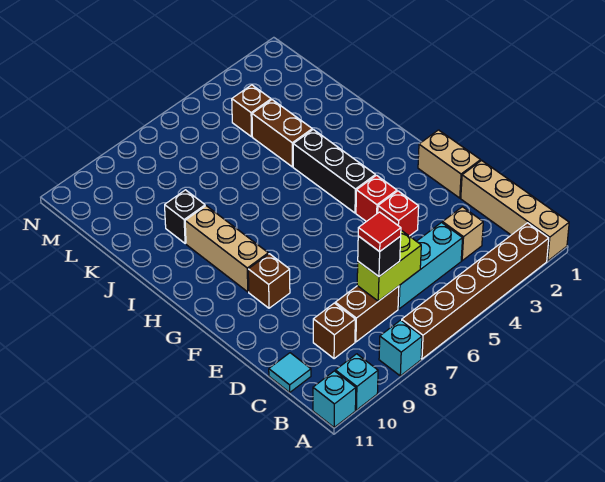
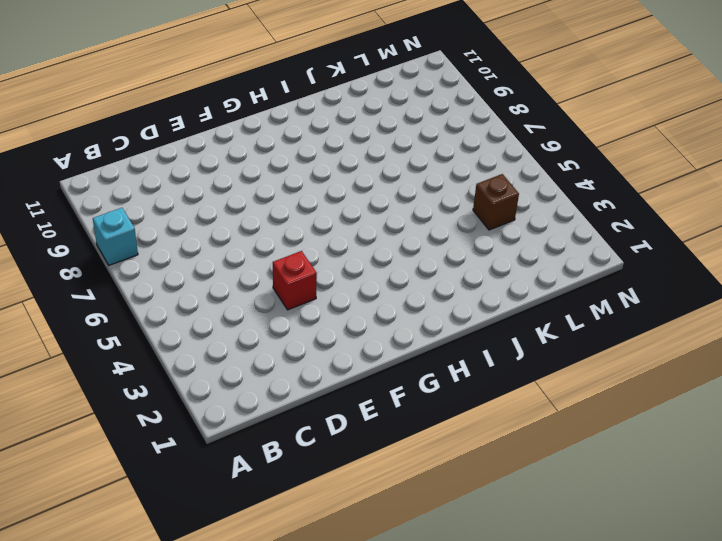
none -> tan 1x4 brick [461,160,569,261]
none -> brown 1x6 brick [402,223,549,359]
none -> cyan 1x1 brick [335,354,378,410]

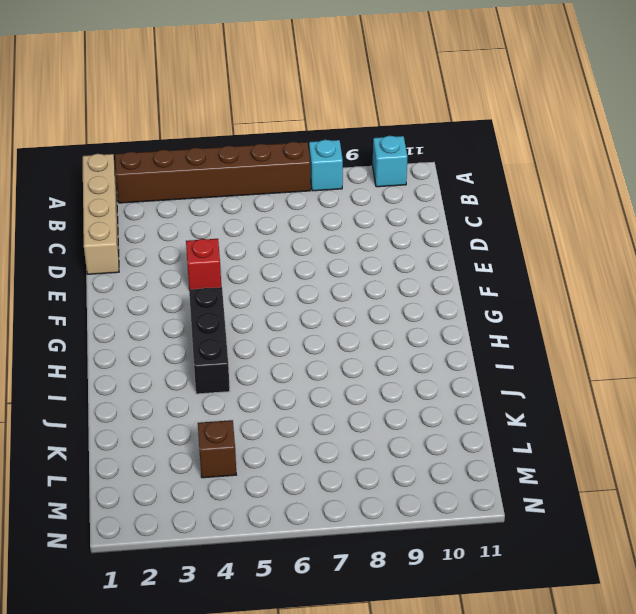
none -> cyan 1x1 brick [313,371,356,427]
none -> tan 1x1 brick [443,207,483,261]
none -> cyan 1x3 brick [398,223,463,309]

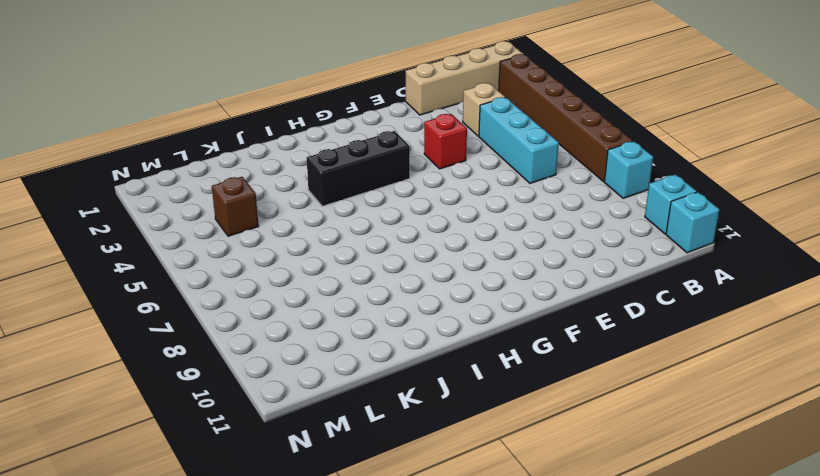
none -> brown 1x2 brick [335,286,399,342]
none -> brown 1x1 brick [313,303,355,359]
none -> cyan 1x1 tile [269,353,311,392]

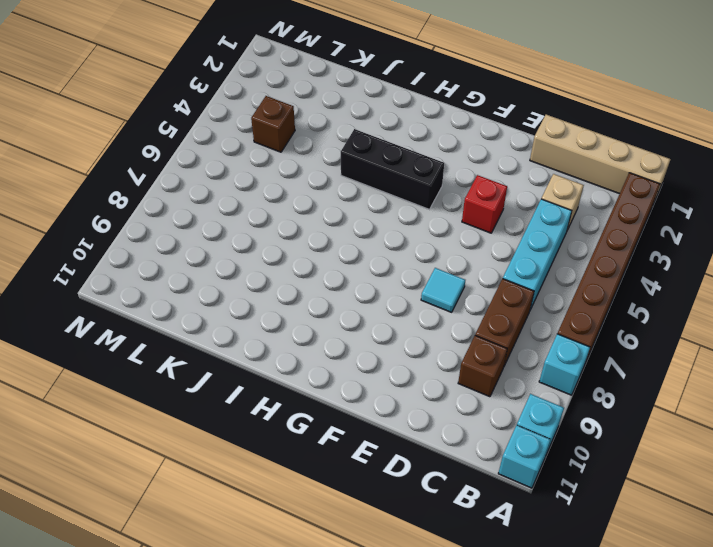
cyan 1x1 tile [421,268,465,312] -> cyan 1x1 tile moved to [269,353,311,392]
none -> tan 1x2 brick [418,130,481,198]
none -> red 1x1 brick [356,175,397,222]
none -> brown 1x1 brick [248,254,290,308]

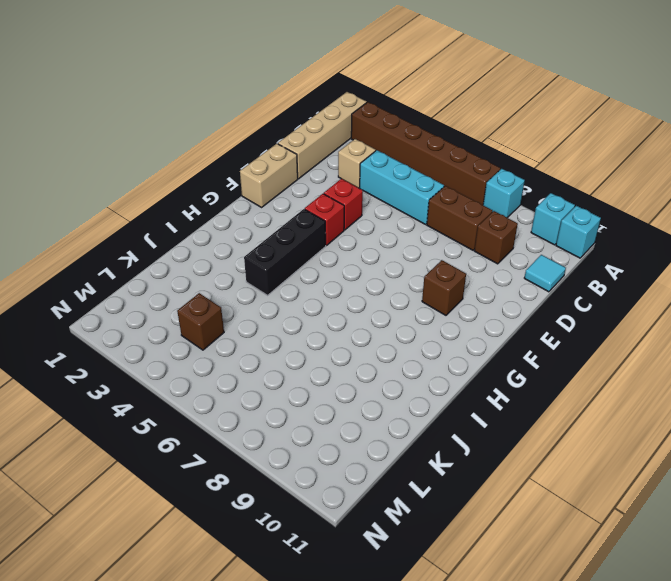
none -> tan 1x3 brick [185,206,268,292]
none -> brown 1x2 brick [252,100,312,167]
none -> black 1x1 brick [165,190,205,244]

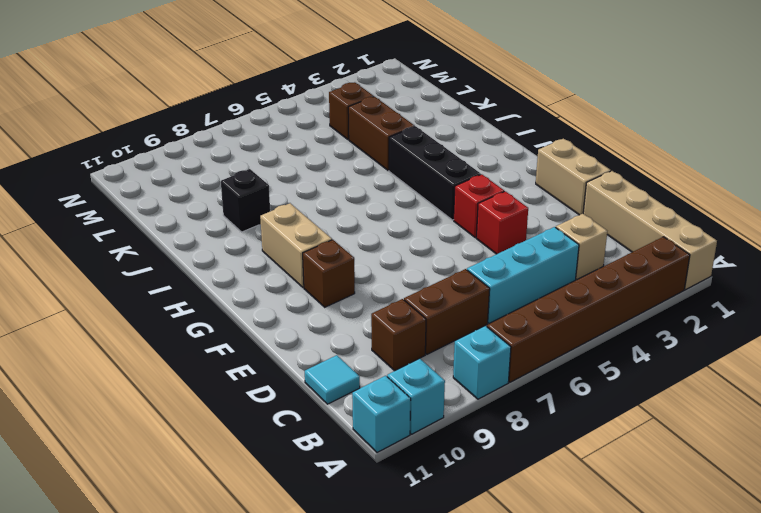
tan 1x2 brick [260,203,332,288] -> tan 1x3 brick [185,206,268,292]
none -> lime 1x2 brick [357,230,421,301]
none -> black 1x1 brick [358,236,401,276]
none -> red 1x1 tile [358,212,401,252]

